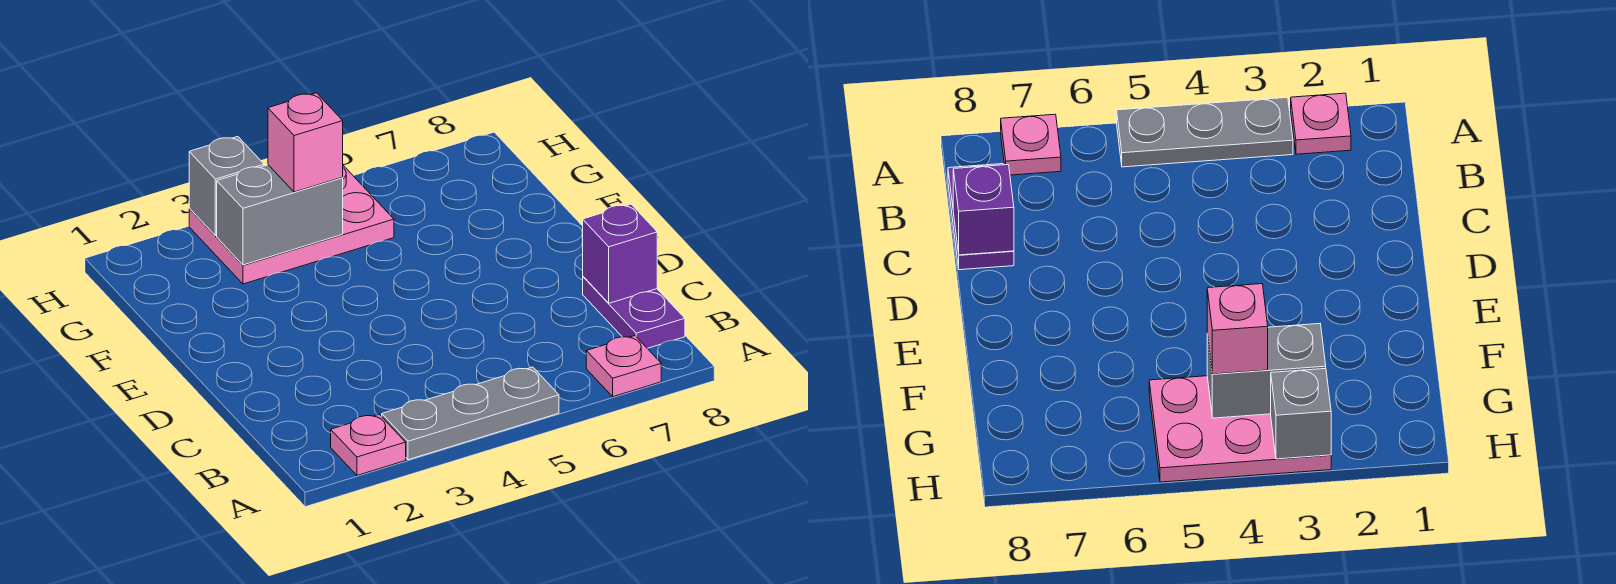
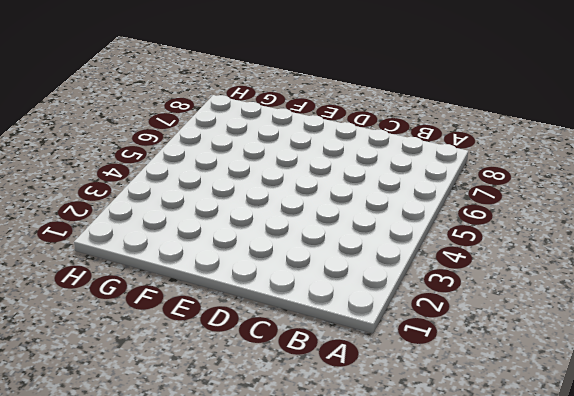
none -> pink 1x1 plate [331,414,406,475]
none -> grey 1x3 plate [382,367,559,460]

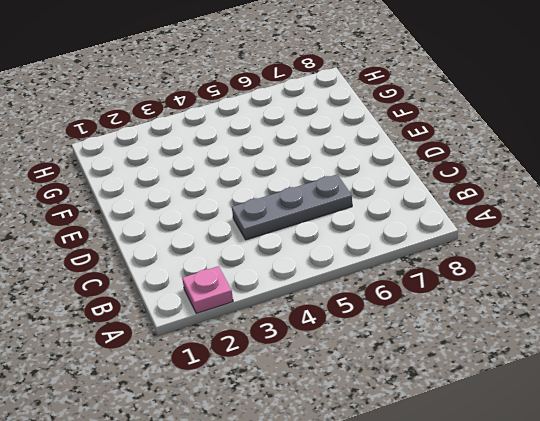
grey 1x3 plate [232,174,352,240] -> grey 1x3 plate moved to [382,367,559,460]
none -> pink 1x1 plate [586,336,661,397]
none -> purple 1x2 plate [583,277,685,348]

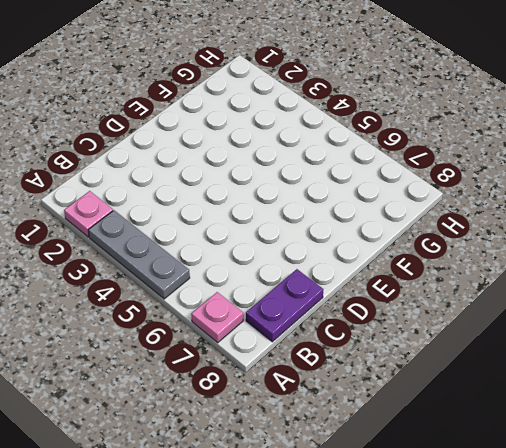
none -> pink 2x3 plate [189,165,394,284]
none -> purple 1x1 brick [583,204,657,303]

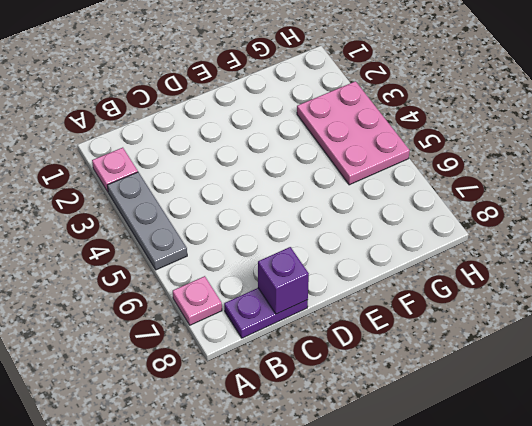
none -> grey 1x2 brick [217,165,343,265]
none -> grey 1x1 brick [189,137,264,236]

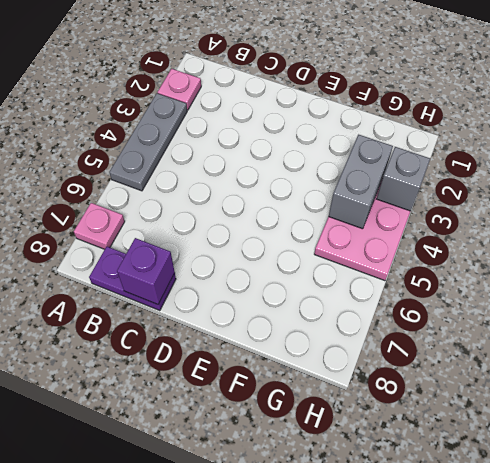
none -> pink 1x1 brick [268,93,343,192]

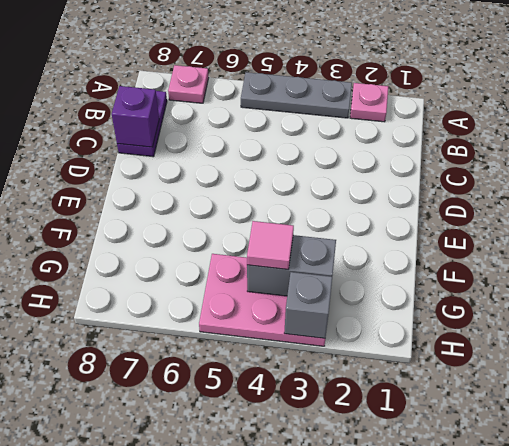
pink 1x1 tile [247,221,294,270] -> pink 1x1 brick [268,93,343,192]

